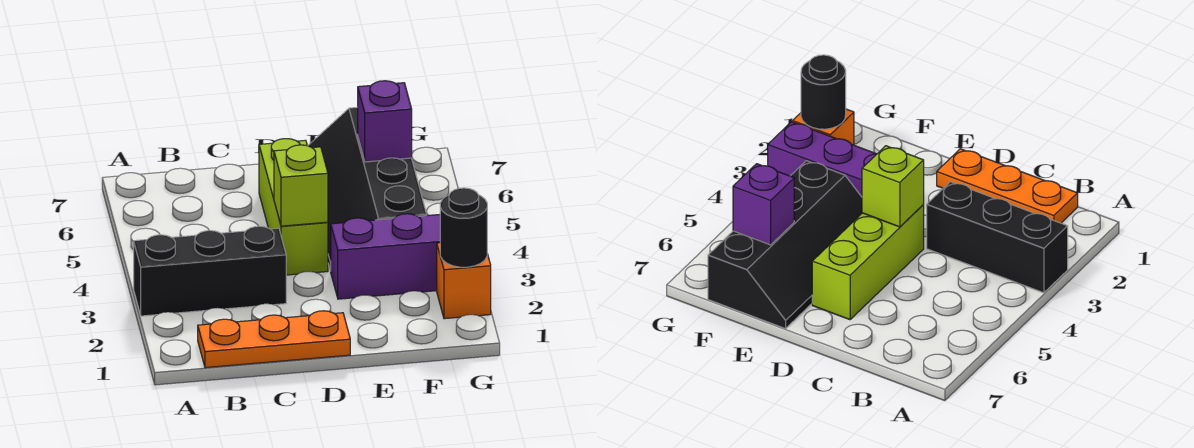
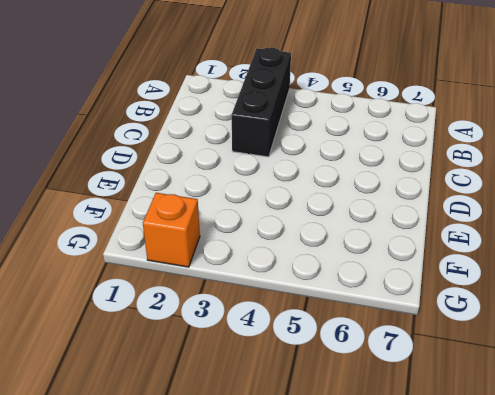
none -> orange 1x3 plate [198,311,350,368]
none -> lime 1x3 brick [259,139,328,275]

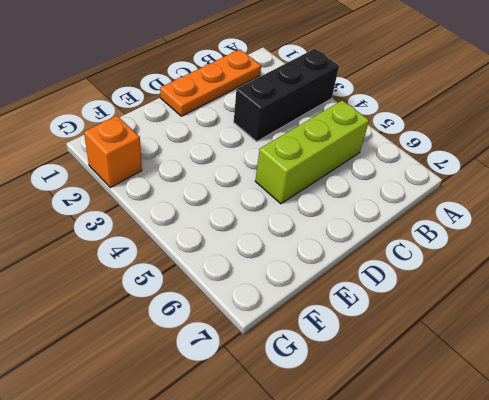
lime 1x3 brick [255,100,369,204] -> lime 1x3 brick turned to [259,139,328,275]
none -> purple 1x3 brick [331,214,440,299]
none -> black 2x4 slope [308,107,427,271]

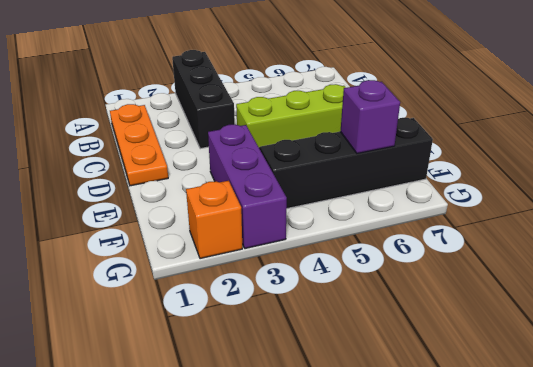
none -> lime 1x1 brick [274,145,328,226]
none -> black 1x1 round brick [440,188,487,267]

